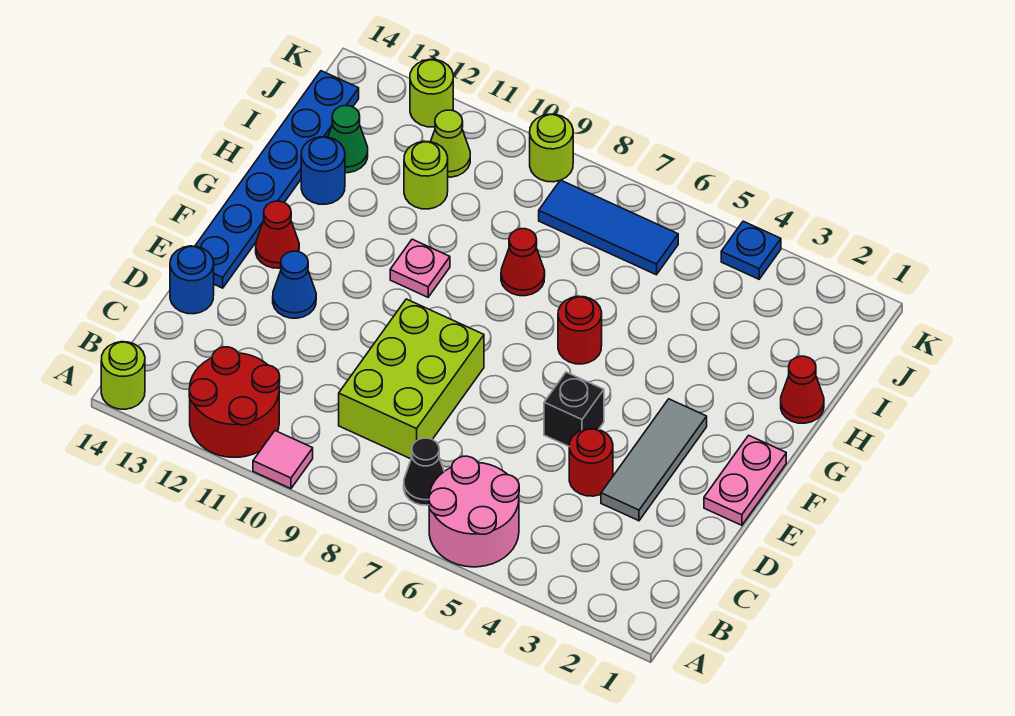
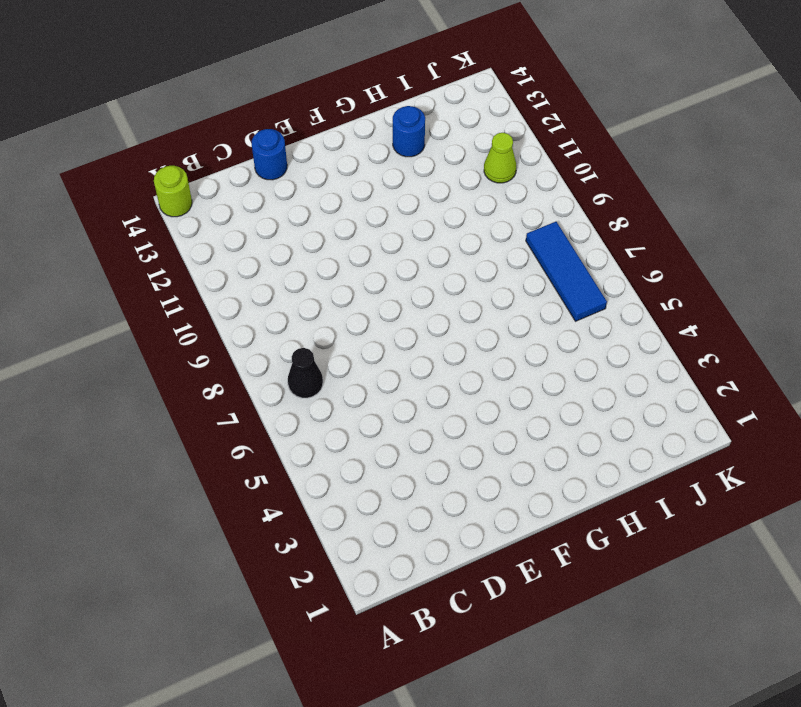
none -> pink 2x2 round brick [429,456,519,567]
none -> pink 1x1 tile [253,431,313,489]
none -> red 2x2 round brick [189,347,280,457]

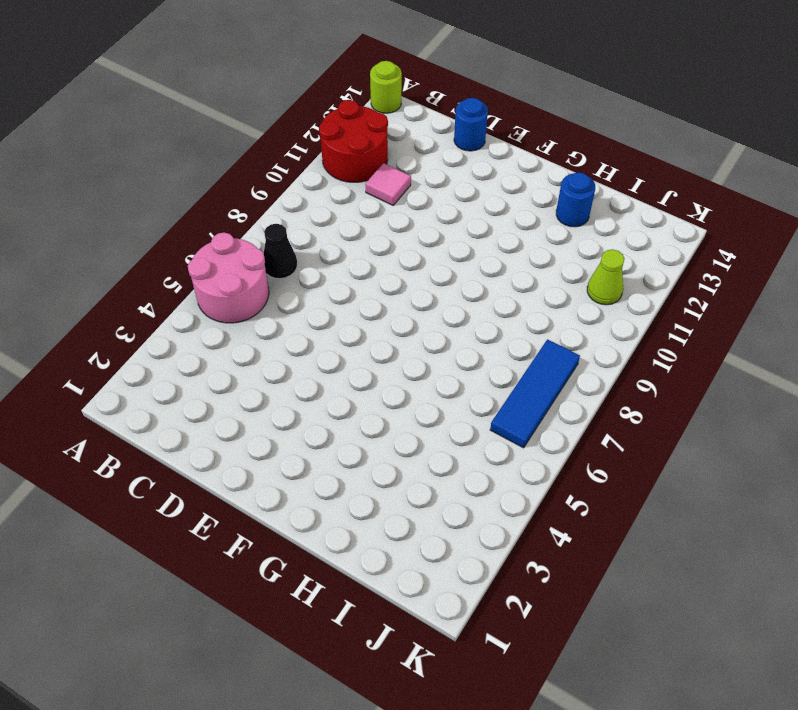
pink 1x1 tile [365,163,411,205] -> pink 1x1 tile moved to [253,431,313,489]
none -> lime 2x3 brick [339,299,484,459]
none -> grey 1x3 tile [601,399,707,521]
none -> red 1x1 round brick [569,429,613,496]

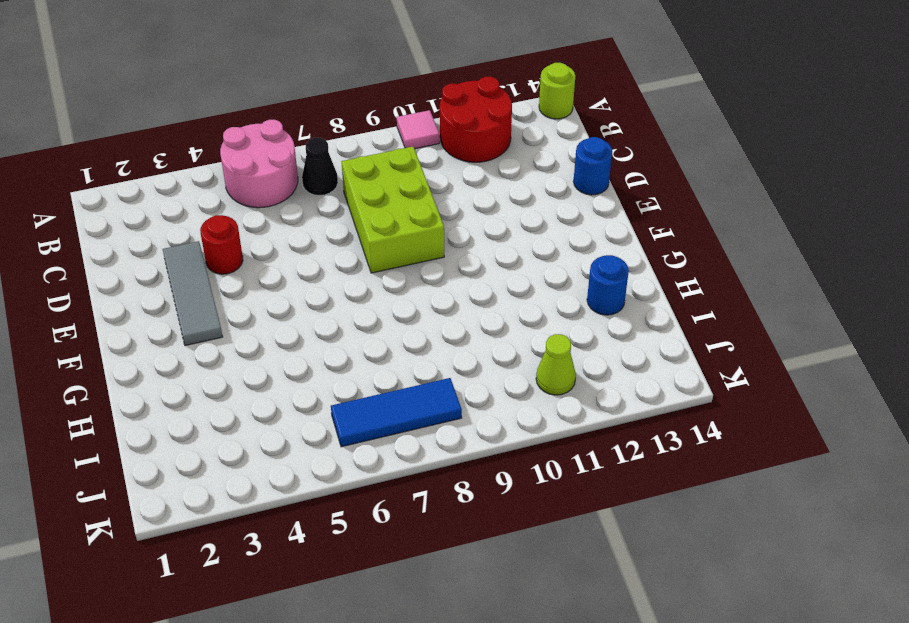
none -> pink 1x2 plate [704,435,786,525]
none -> black 1x1 brick [544,372,604,446]
none -> blue 1x1 cone [273,251,316,318]

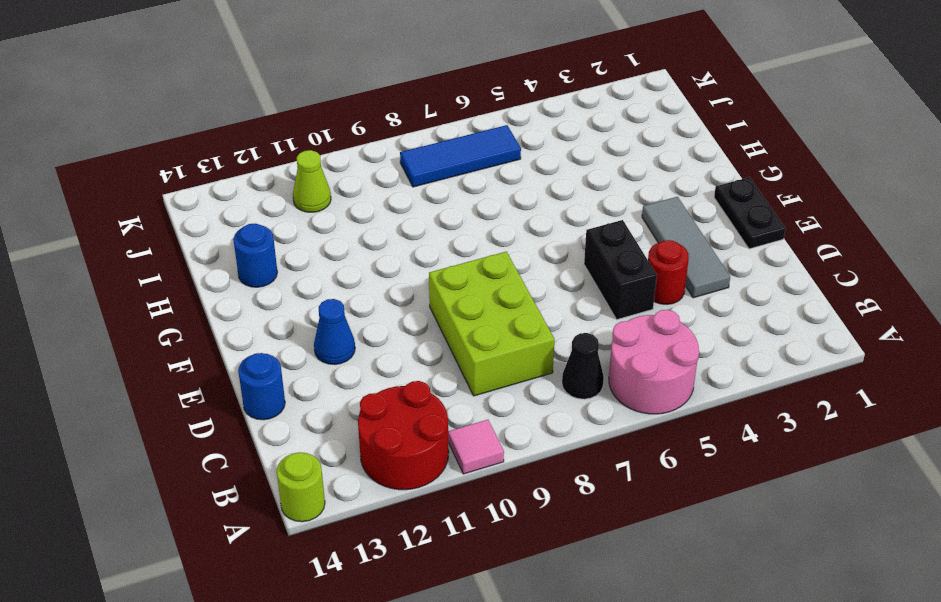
black 1x2 brick [584,220,657,319] -> black 1x1 brick [544,372,604,446]
black 1x2 plate [714,177,786,249] -> pink 1x2 plate [704,435,786,525]
none -> blue 1x6 plate [195,71,359,288]
none -> red 1x1 cone [256,201,299,268]
none -> red 1x1 round brick [558,296,602,364]

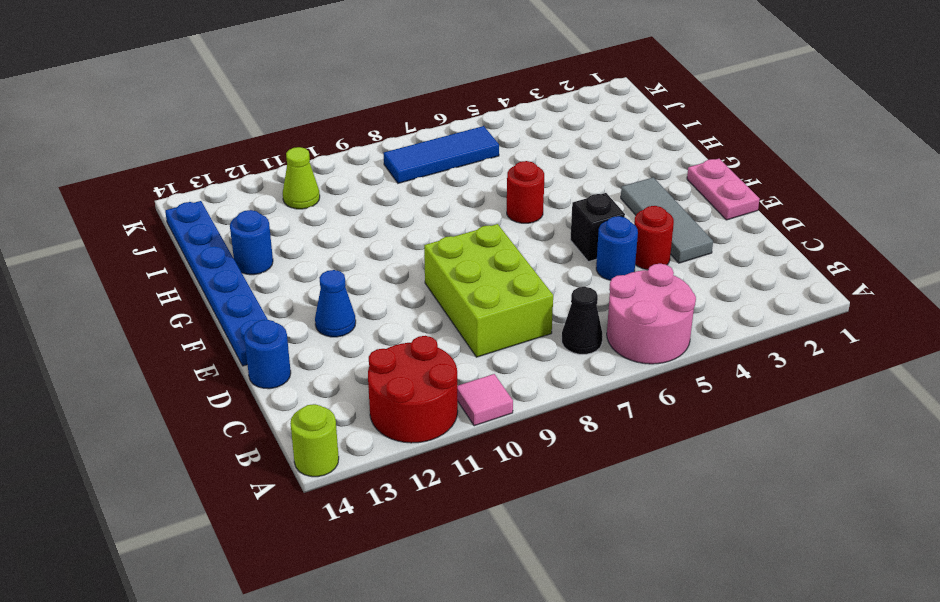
blue 1x1 round brick [596,216,638,280] -> none
none -> red 1x1 cone [256,201,299,268]
none -> pink 1x1 plate [390,239,450,297]
none -> red 1x1 cone [781,356,824,423]

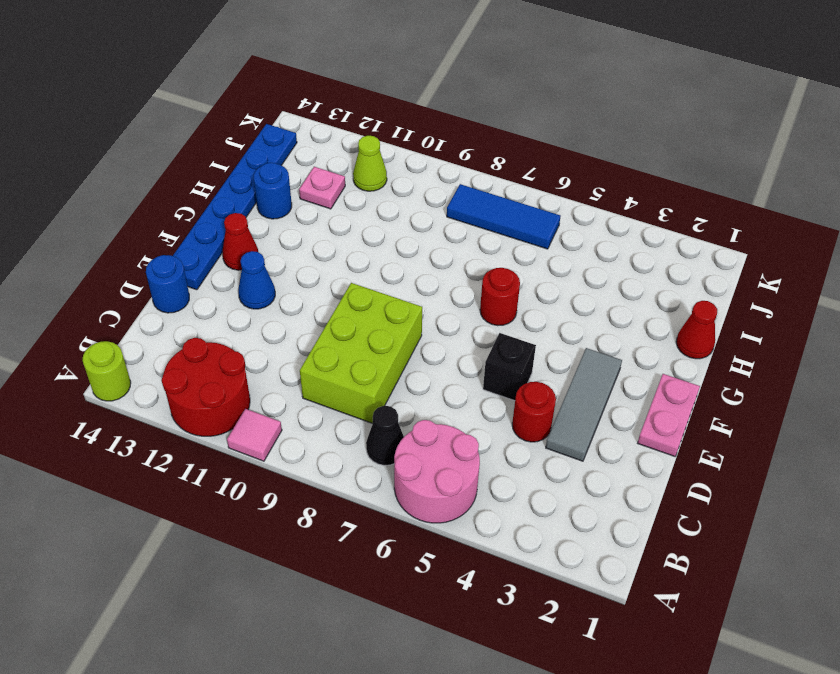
pink 1x1 plate [299,167,345,209] -> pink 1x1 plate moved to [390,239,450,297]
none -> red 1x1 cone [501,229,545,296]
none -> lime 1x1 round brick [404,141,448,209]
none -> green 1x1 cone [328,106,368,173]

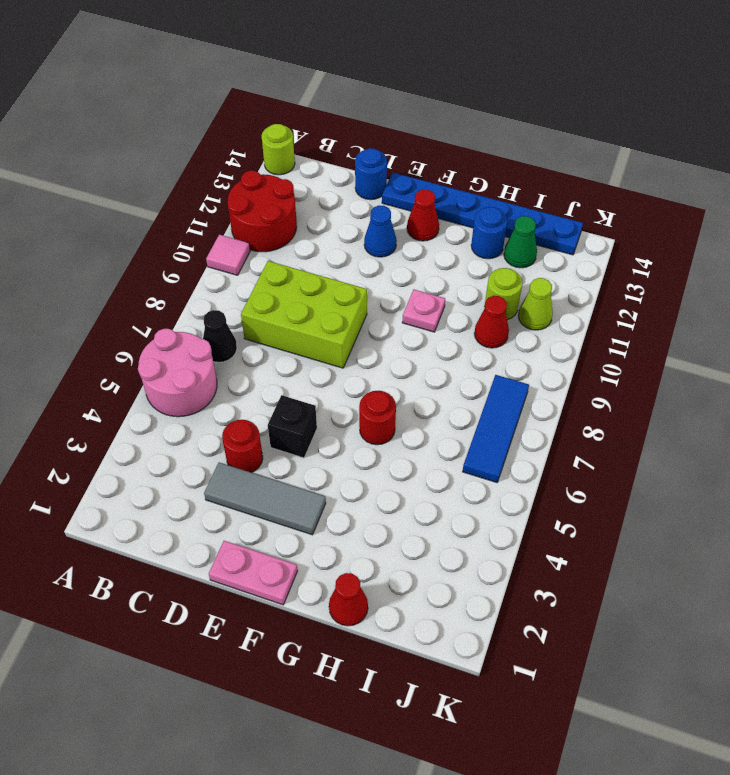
red 1x1 cone [474,296,509,348] -> red 1x1 cone moved to [501,229,545,296]
none -> blue 1x1 plate [721,221,781,279]
none -> lime 1x1 round brick [530,114,573,182]
none -> lime 1x1 round brick [410,59,453,127]

